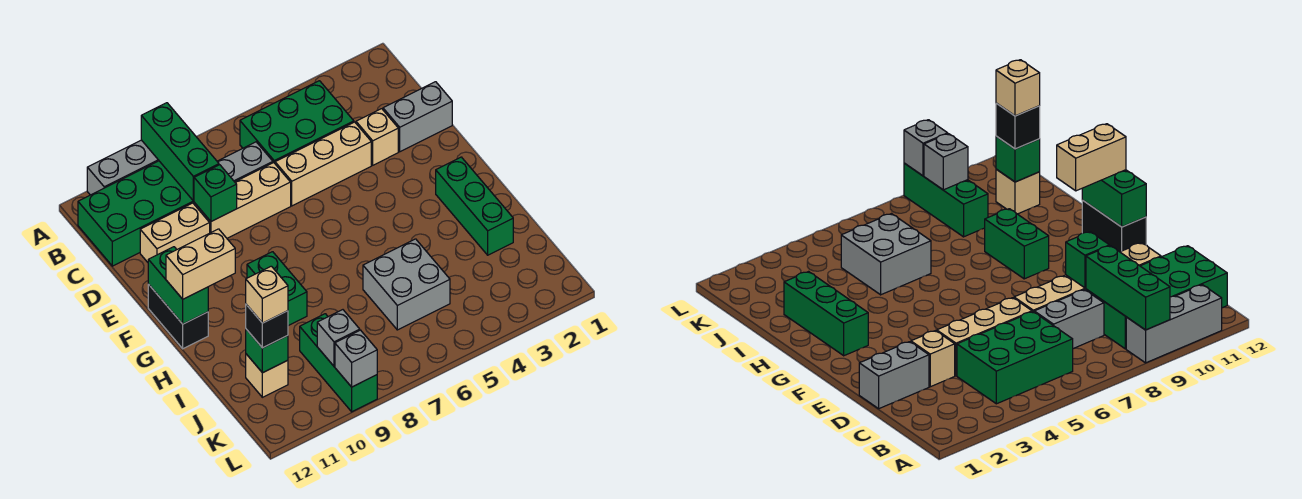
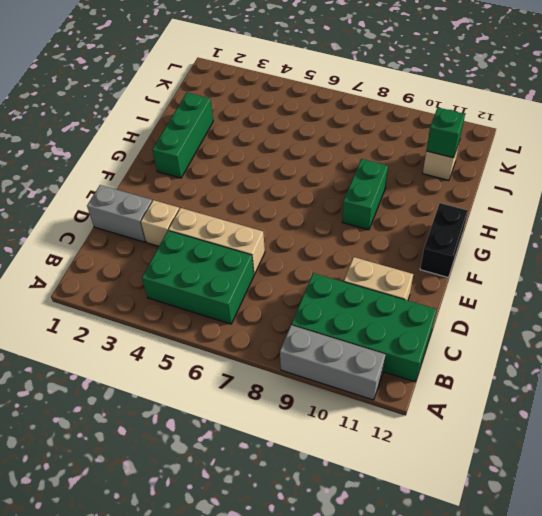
none -> grey 1x2 brick [217,142,273,182]
none -> tan 1x3 brick [194,163,291,238]
none -> grey 2x2 brick [363,239,450,330]

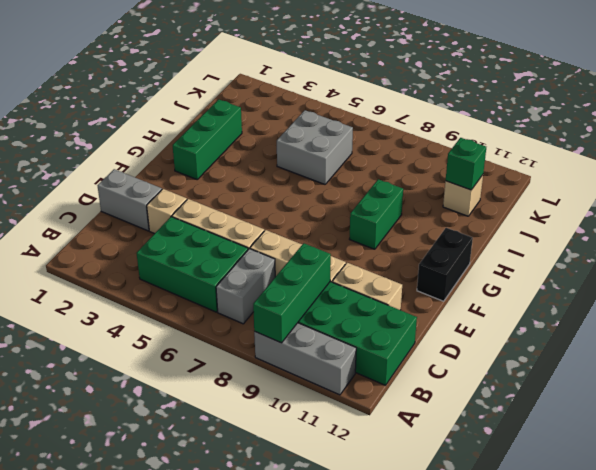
grey 1x2 brick [216,249,275,324] -> grey 1x2 brick turned to [217,142,273,182]
none -> green 1x3 brick [300,314,377,412]
none -> green 1x1 brick [194,165,237,221]
none -> green 1x2 brick [148,247,208,324]

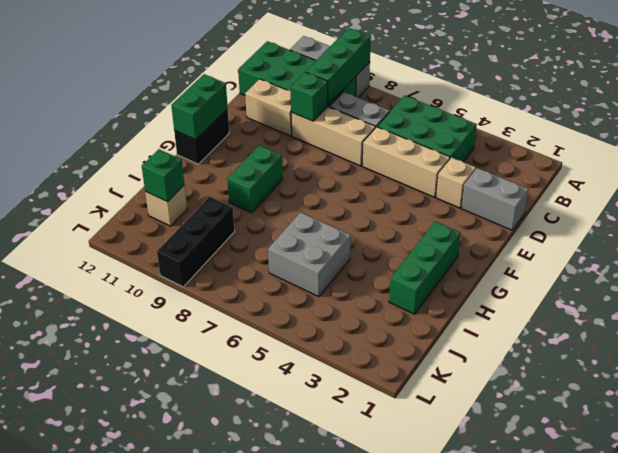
black 1x3 brick [157,197,235,287] -> green 1x3 brick [300,314,377,412]
none -> grey 1x1 brick [317,310,360,366]
none -> grey 1x1 brick [335,330,377,387]
none -> tan 1x2 brick [166,229,235,299]

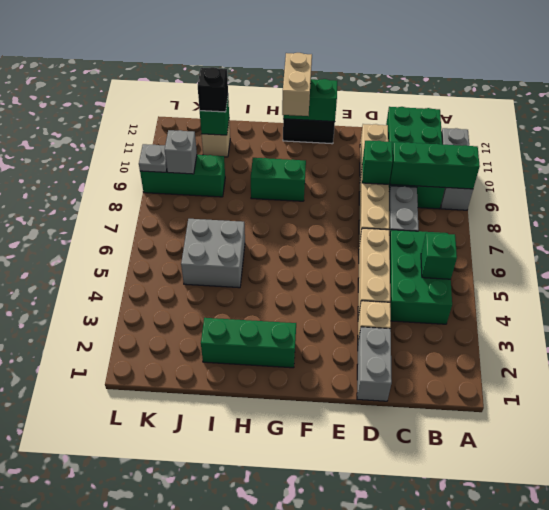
green 1x1 brick [421,233,457,279] -> none
grey 1x1 plate [139,144,167,172] -> grey 1x1 brick [335,330,377,387]
none -> tan 1x1 brick [246,266,288,323]

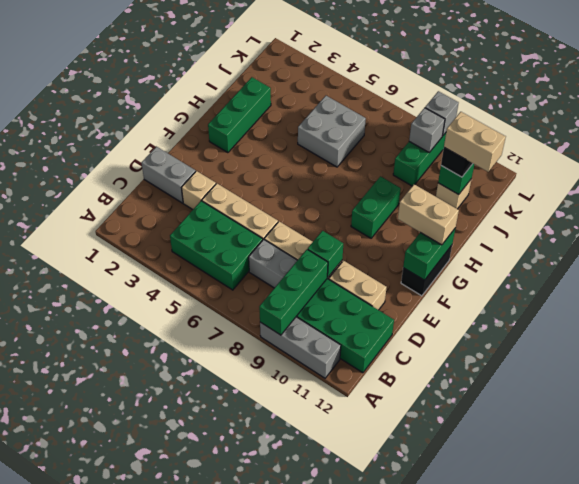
tan 1x2 brick [444,112,506,172] -> tan 1x1 brick [246,266,288,323]

